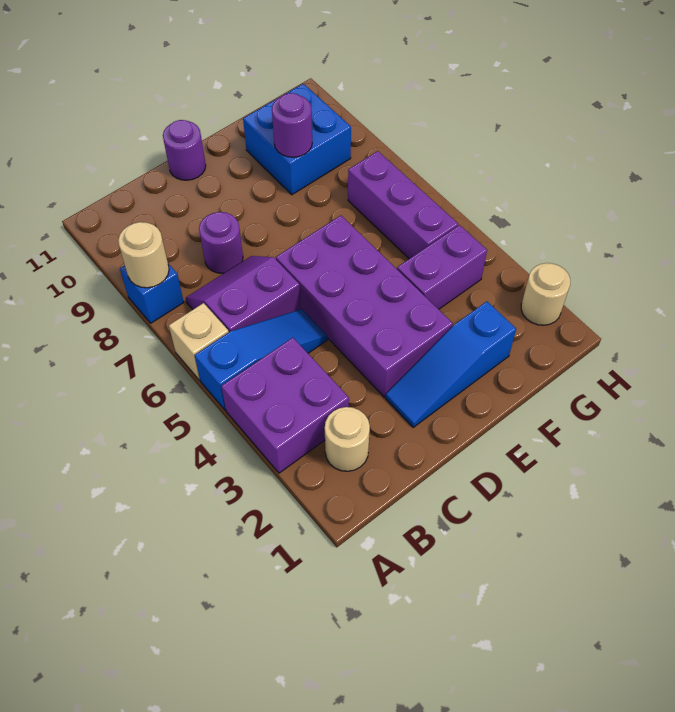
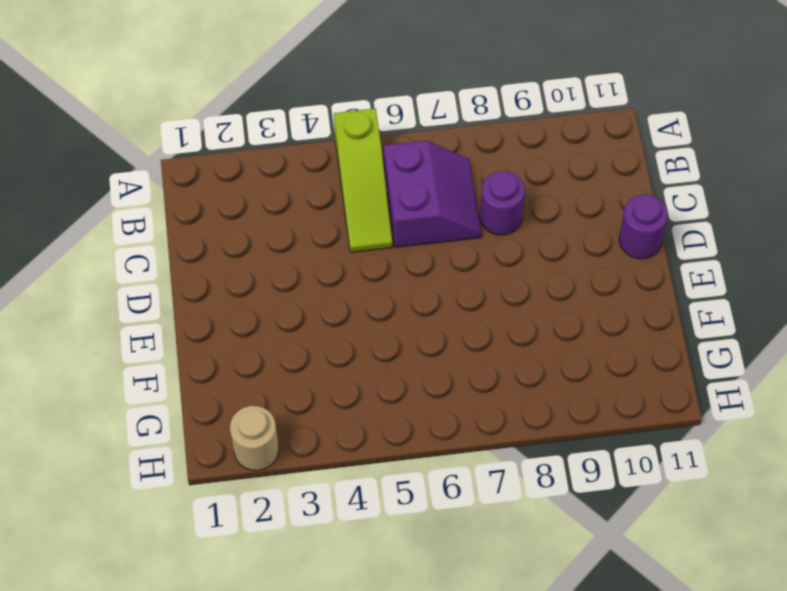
lime 1x3 slope [334,108,392,252] -> blue 1x3 slope [195,309,327,410]
none -> purple 2x2 brick [221,338,349,473]
none -> tan 1x1 brick [169,303,229,380]
none -> blue 1x1 brick [120,264,184,323]

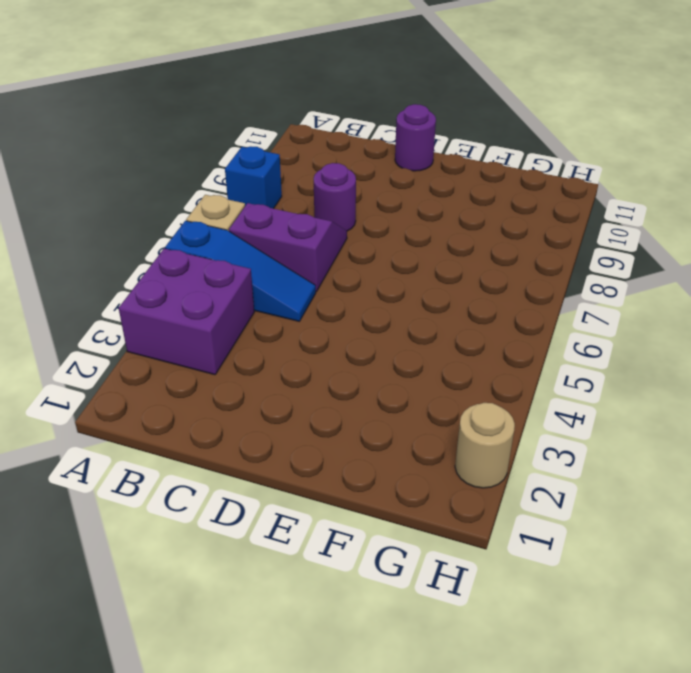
none -> tan 1x1 round brick [325,407,370,471]
none -> blue 1x3 slope [386,301,516,427]
none -> purple 2x4 brick [276,215,453,397]

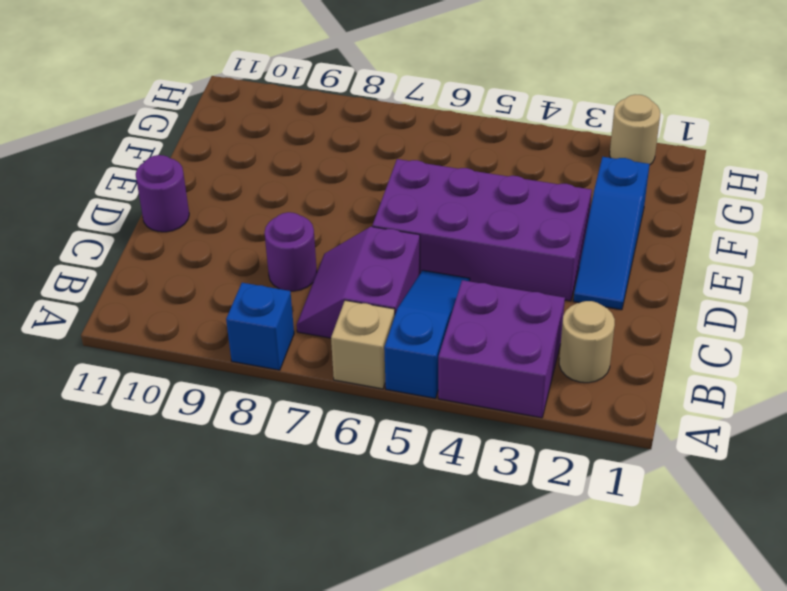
none -> purple 1x2 brick [397,225,487,309]
none -> blue 2x2 brick [243,84,351,195]
none -> purple 1x3 brick [348,151,458,259]

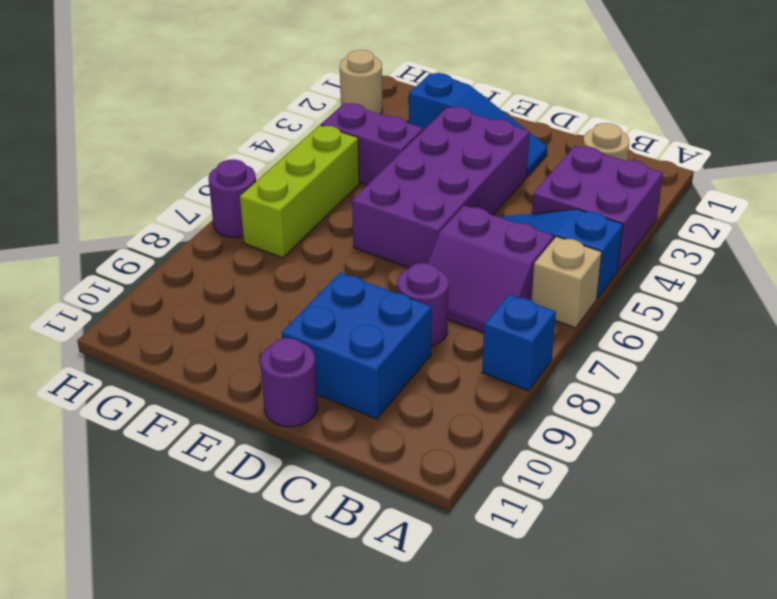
blue 2x2 brick [282,273,432,419] -> blue 2x2 brick moved to [243,84,351,195]
lime 1x3 brick [240,125,359,258] -> purple 1x3 brick [348,151,458,259]
purple 1x1 round brick [208,159,256,237] -> purple 1x1 round brick moved to [272,93,312,157]
none -> tan 1x1 round brick [118,222,169,288]

